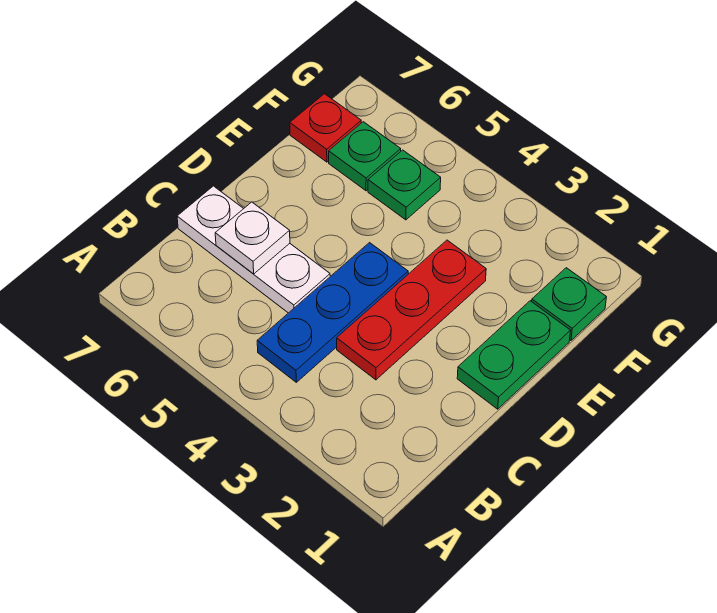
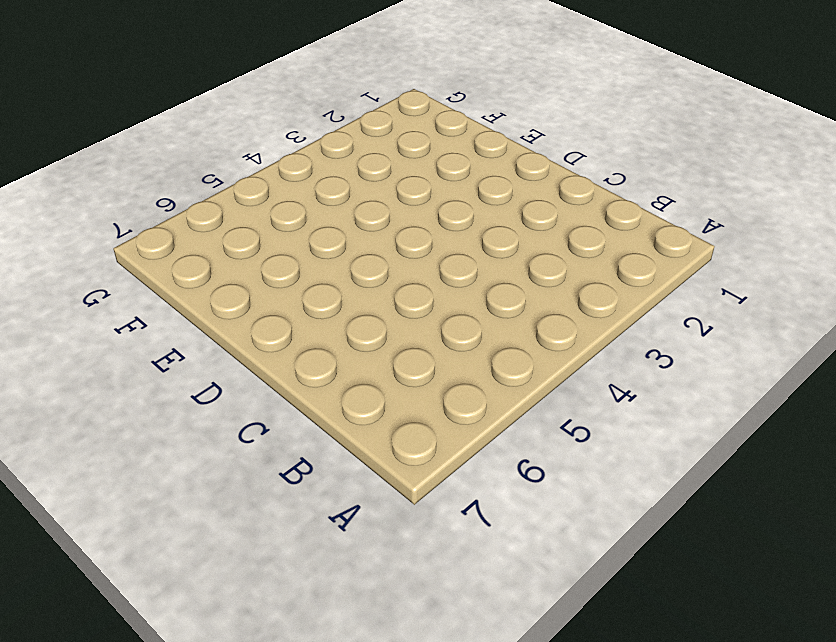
none -> blue 1x3 plate [257,243,408,382]
none -> red 1x3 plate [337,240,486,380]

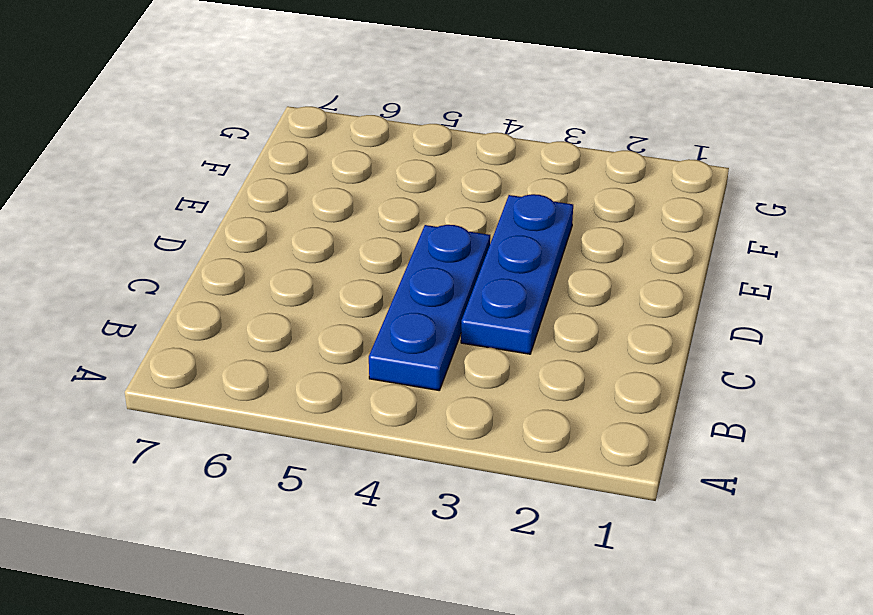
blue 1x3 plate [461,194,573,354] -> red 1x3 plate [337,240,486,380]
none -> white 1x3 plate [177,186,330,313]
none -> green 1x2 plate [457,301,571,409]

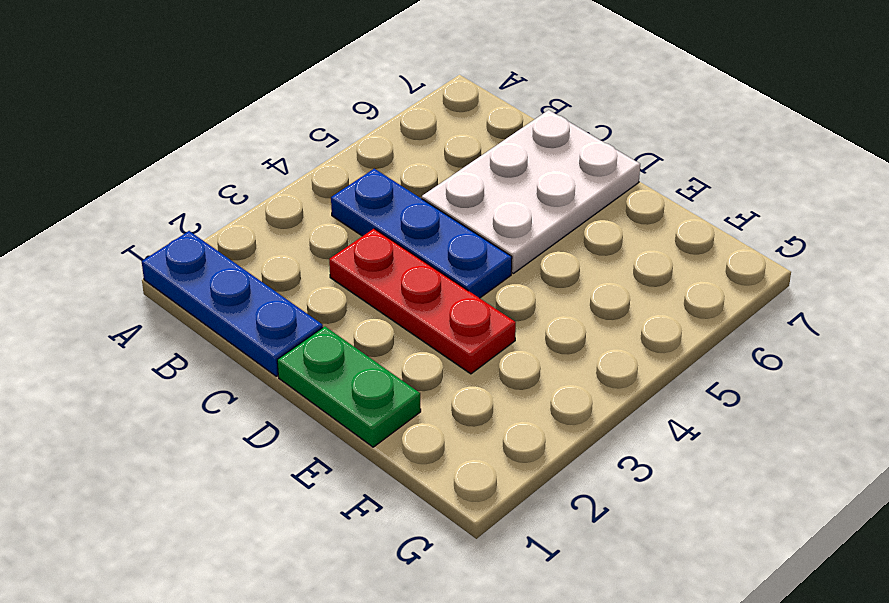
blue 1x3 plate [142,231,323,376] -> none
white 2x3 plate [422,110,640,273] -> white 1x3 plate [177,186,330,313]
none -> green 1x1 plate [532,268,606,340]
none -> green 1x1 plate [368,150,441,220]

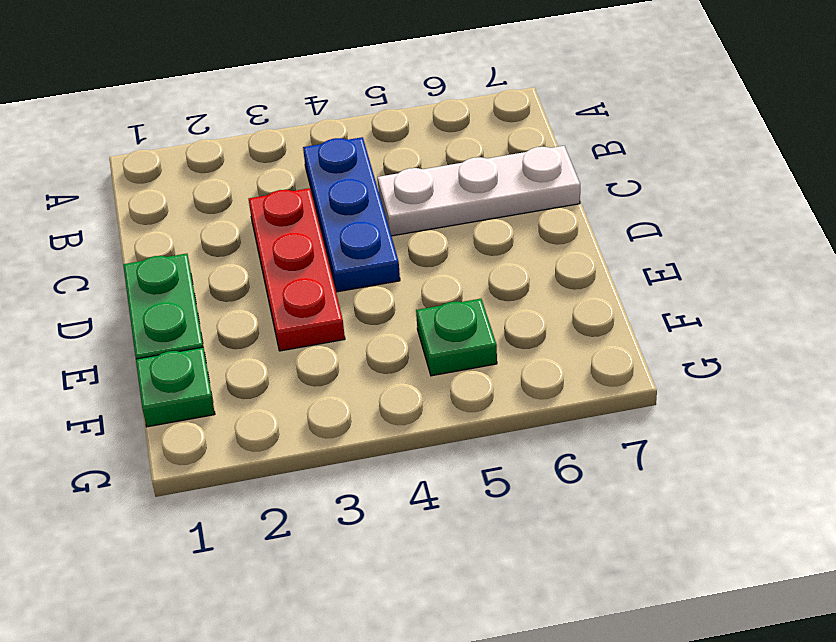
none -> green 1x1 plate [329,122,401,191]
none -> red 1x1 plate [290,94,361,162]

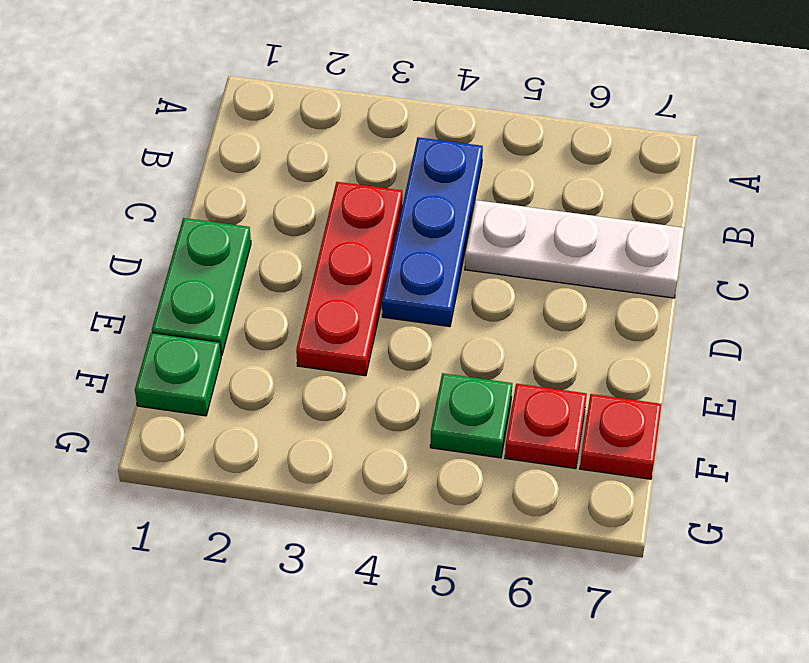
red 1x1 plate [505,384,587,469] -> green 1x1 plate [329,122,401,191]
none -> white 1x1 plate [215,202,290,274]

